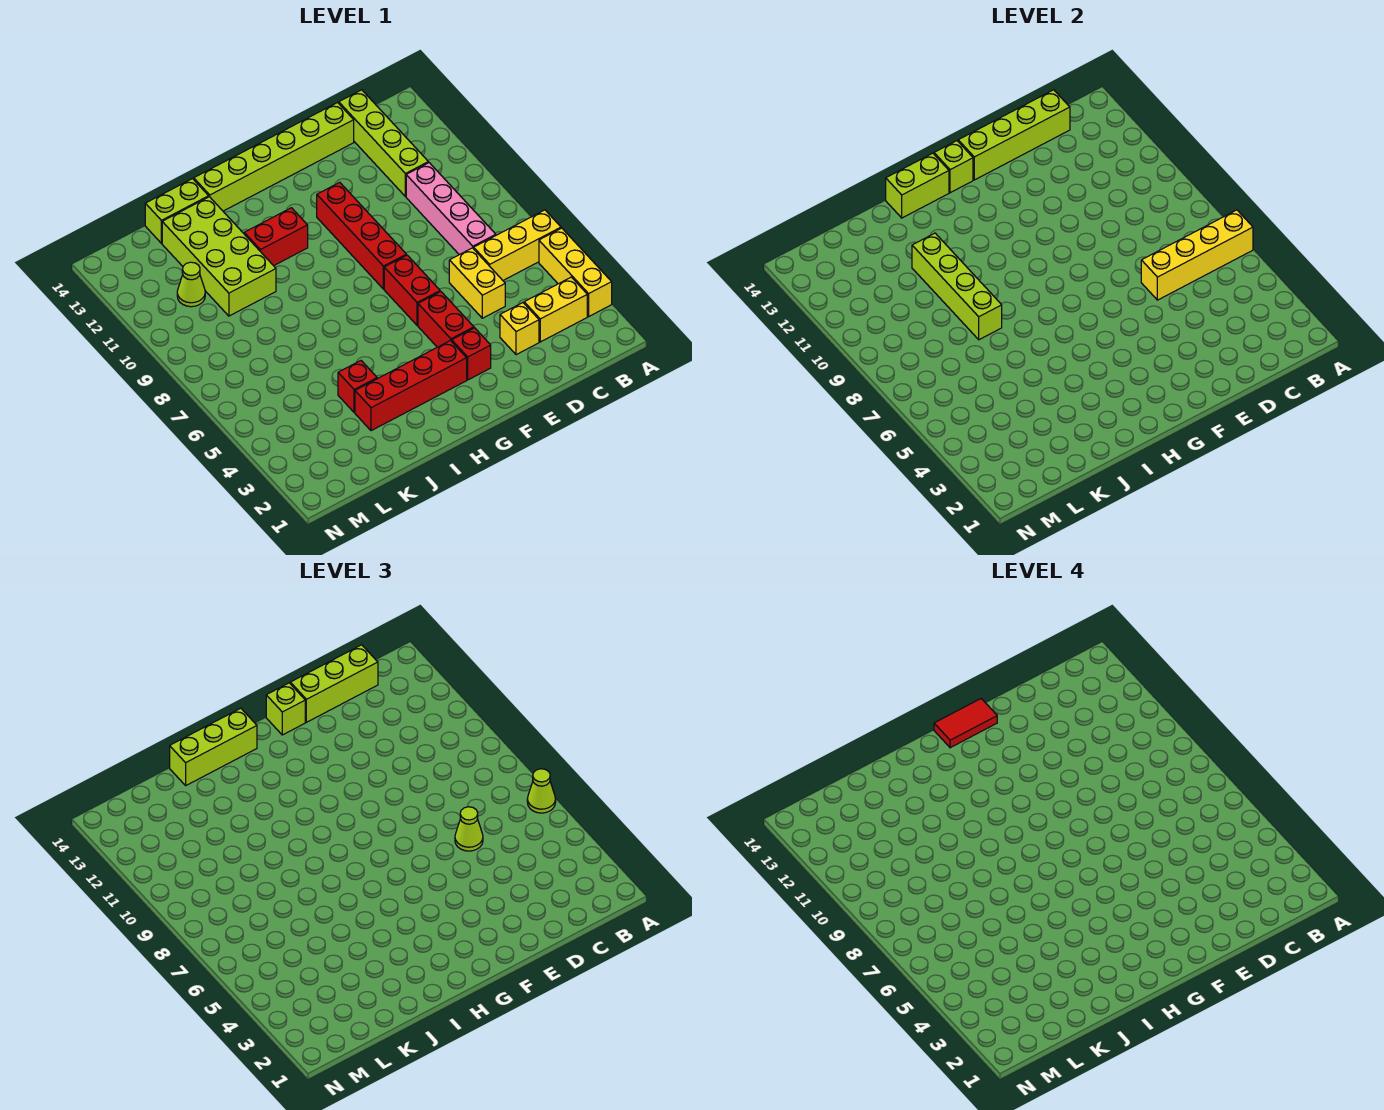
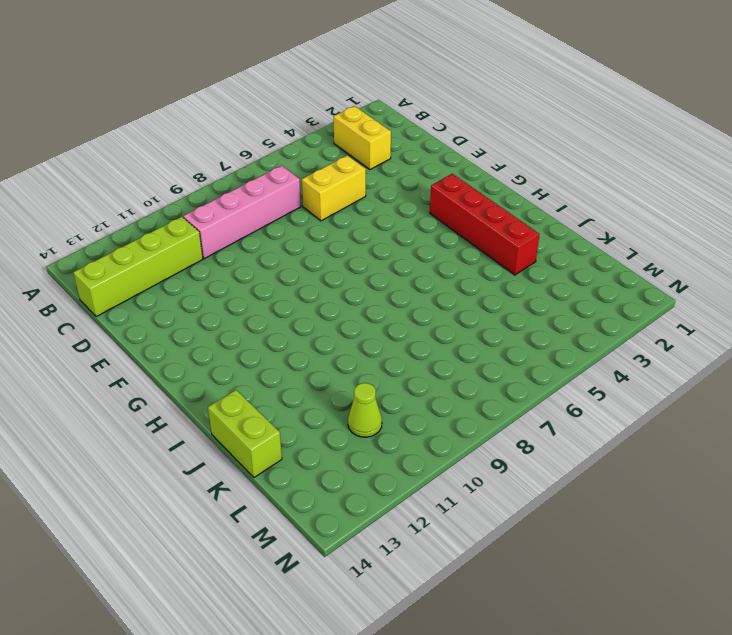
none -> yellow 1x3 brick [539,228,612,316]
none -> yellow 1x3 brick [474,210,561,280]
none -> yellow 1x1 brick [500,303,539,355]

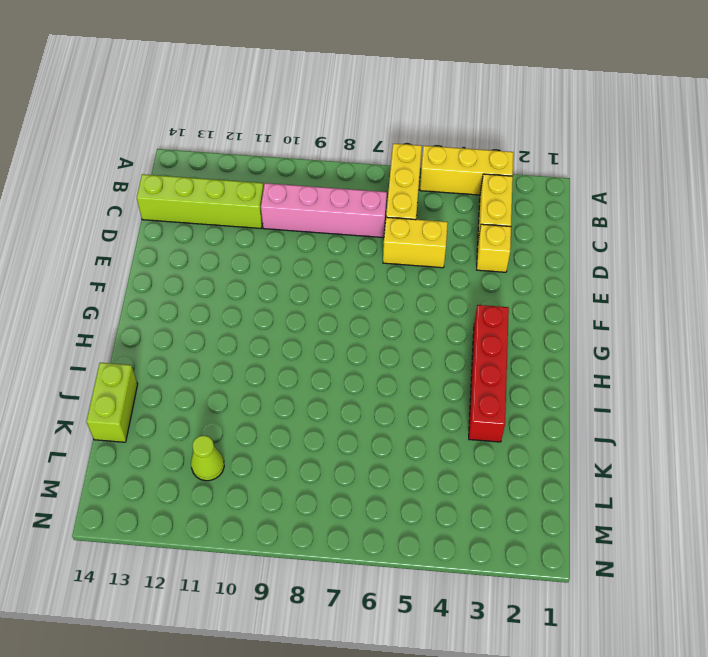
none -> lime 1x6 brick [194,103,354,211]
none -> red 1x1 brick [452,328,491,380]
none -> red 1x2 brick [418,292,474,347]

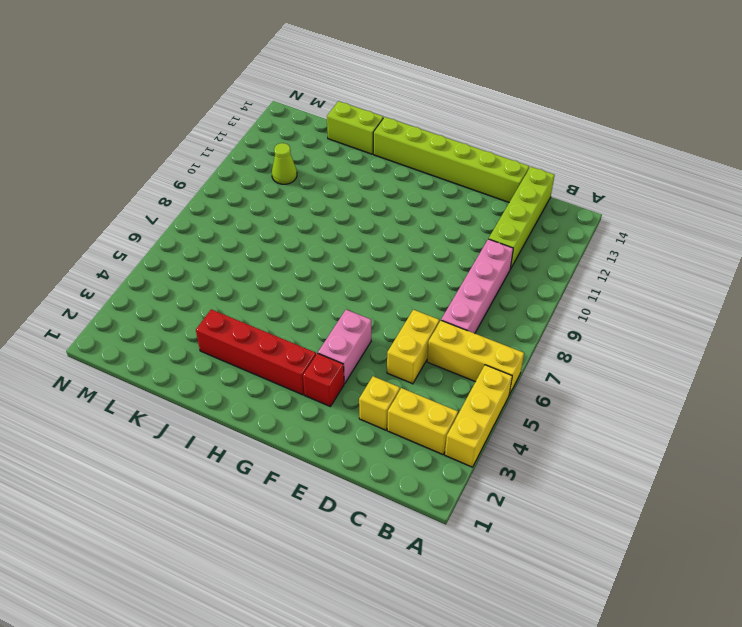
pink 1x2 brick [318,310,371,384] -> red 1x2 brick [418,292,474,347]
none -> red 1x2 brick [384,255,440,325]
none -> red 1x4 brick [317,182,406,289]
none -> red 1x2 brick [244,208,308,266]

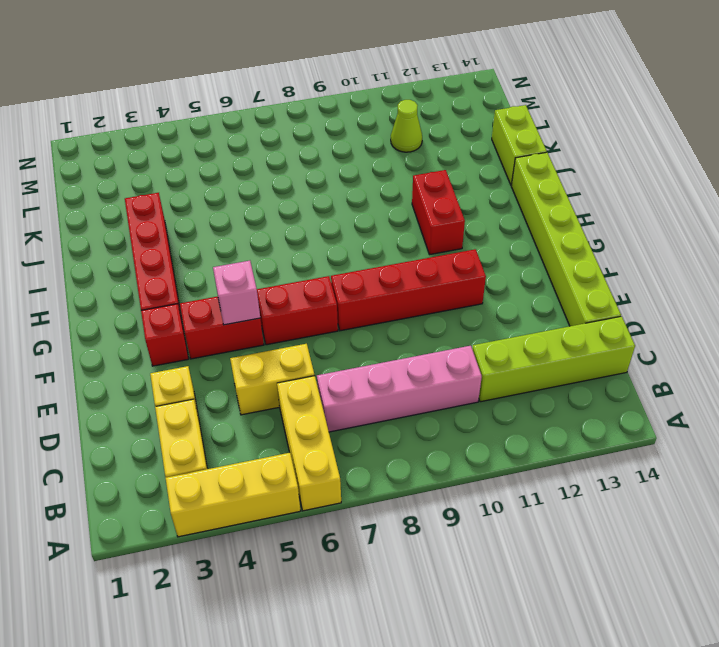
pink 1x1 brick [213,261,260,325] -> none
none -> red 1x1 brick [338,361,377,413]
none -> lime 2x4 brick [162,197,276,316]
none -> yellow 1x4 brick [1141,210,1253,300]

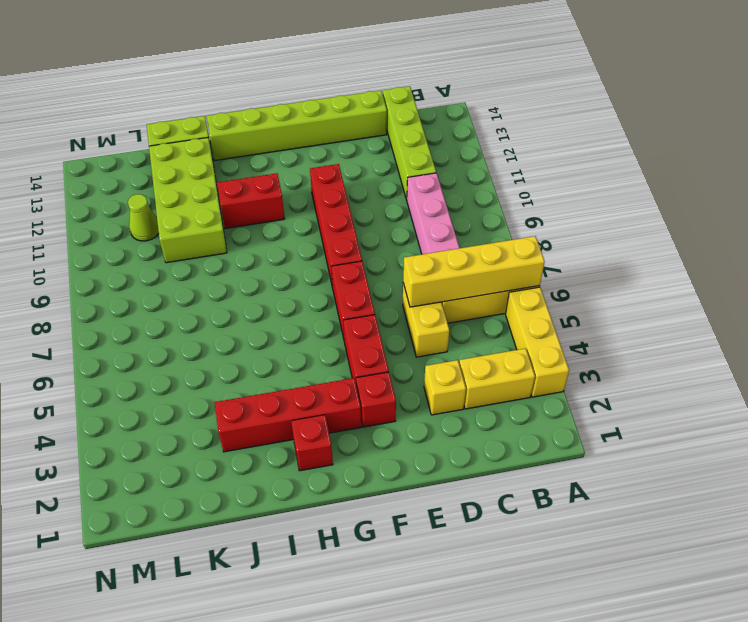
red 1x1 brick [291,415,333,471] -> red 1x1 brick moved to [338,361,377,413]
none -> lime 1x4 brick [958,90,1070,180]
none -> lime 1x1 brick [934,141,973,193]
none -> lime 1x2 brick [886,153,949,218]

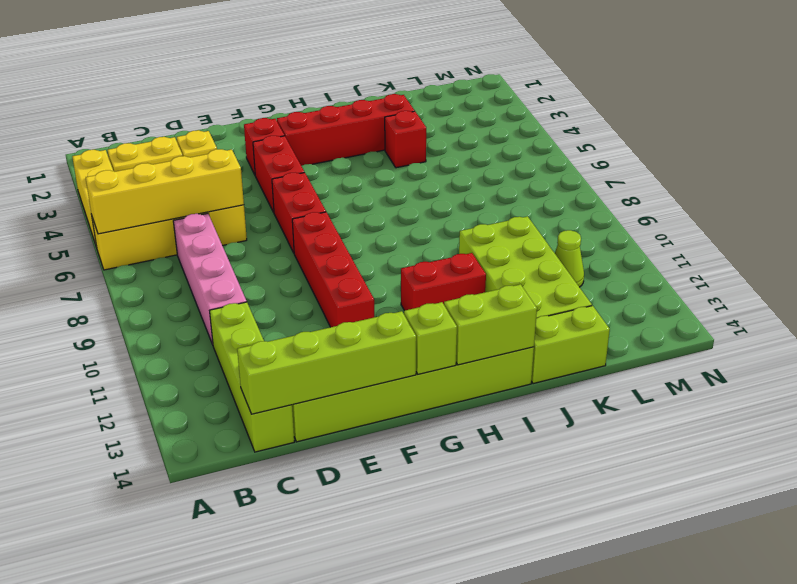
none -> lime 1x4 brick [912,233,1002,340]
none -> lime 1x1 cone [527,769,556,813]
none -> lime 1x3 brick [290,645,378,722]

